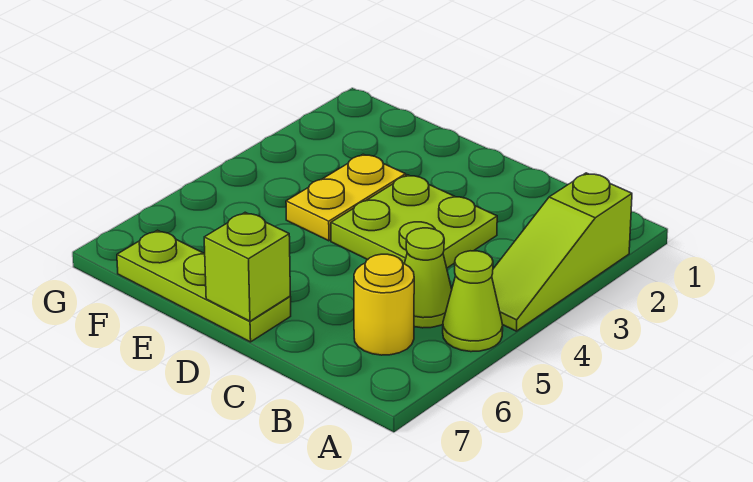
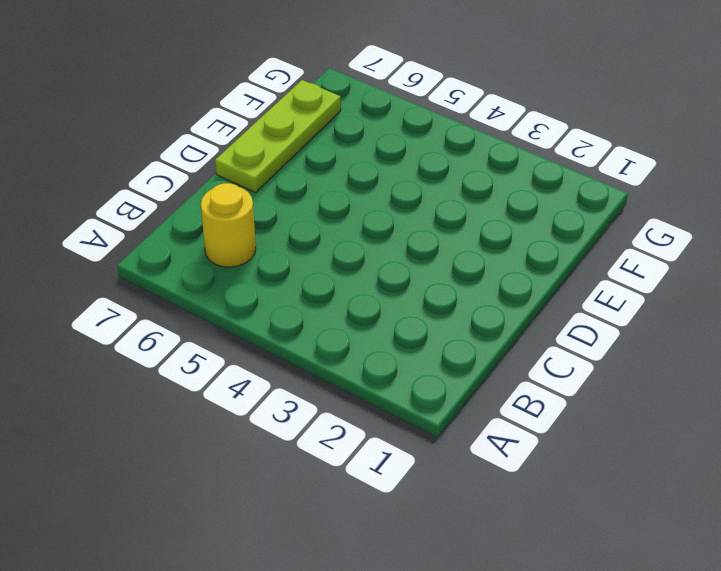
none -> lime 1x3 slope [492,173,632,331]
none -> lime 1x1 cone [443,251,503,352]

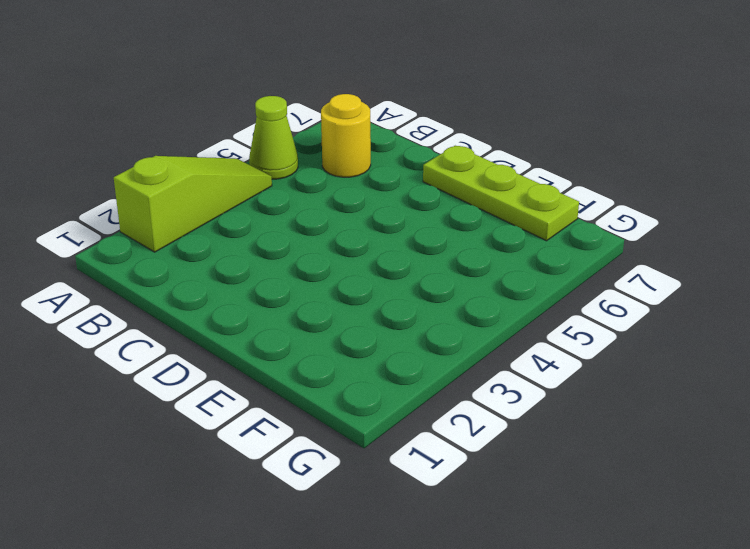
none -> lime 1x1 cone [404,228,452,328]
none -> lime 2x2 plate [331,175,497,268]

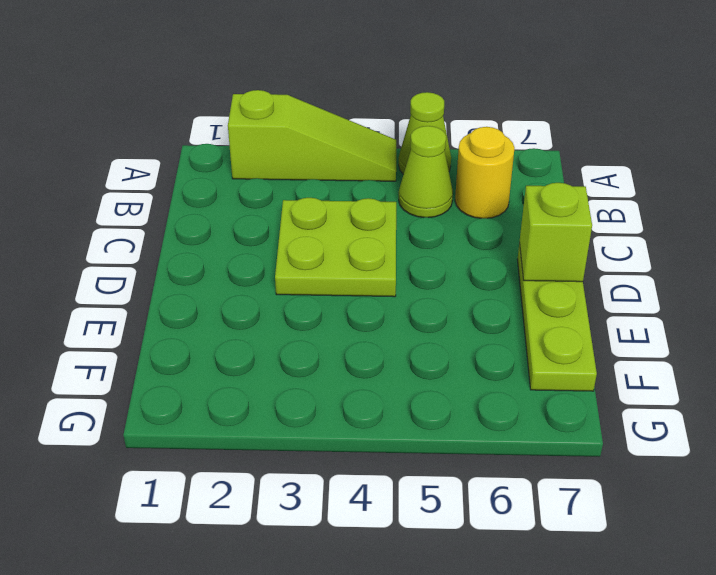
none -> yellow 1x2 plate [286,154,406,241]

